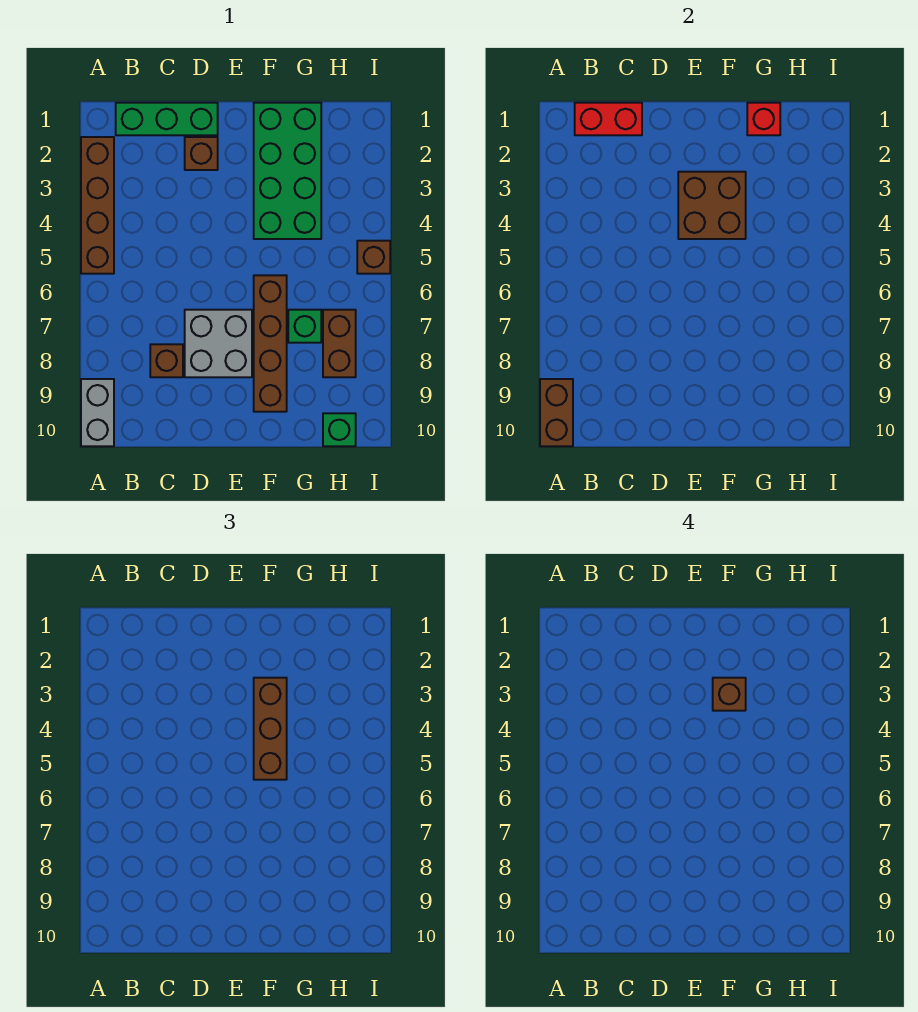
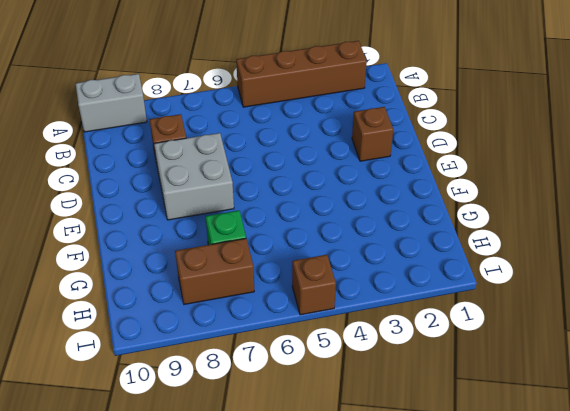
none -> green 1x3 brick [116,103,218,135]
none -> green 2x4 brick [254,103,321,239]
none -> brown 1x4 brick [254,275,287,412]

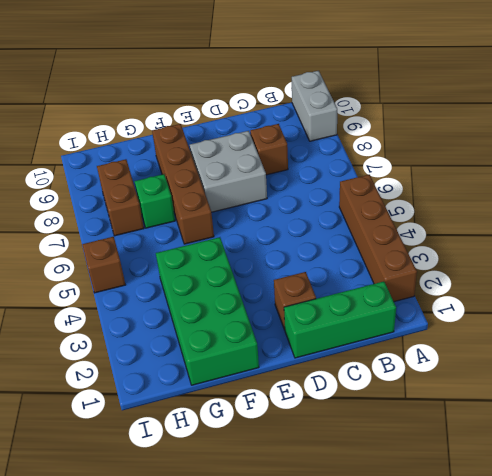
none -> green 1x1 brick [323,413,356,446]
none -> brown 1x2 brick [540,379,573,446]
none -> red 1x2 brick [575,103,642,135]

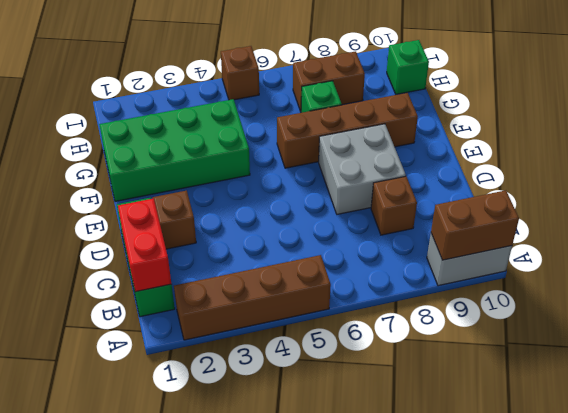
none -> brown 2x2 brick [678,172,746,239]
none -> red 1x1 brick [747,103,780,135]
none -> brown 1x3 brick [254,678,287,780]

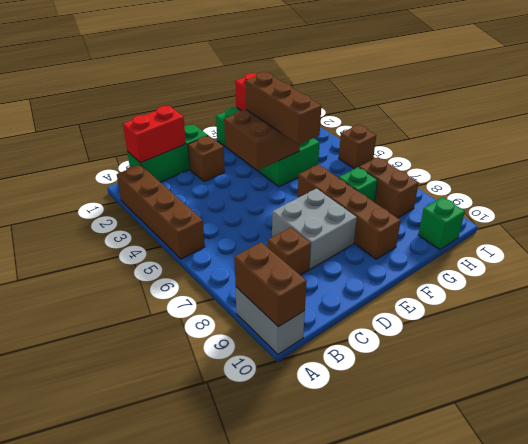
none -> brown 1x1 brick [713,678,746,711]

